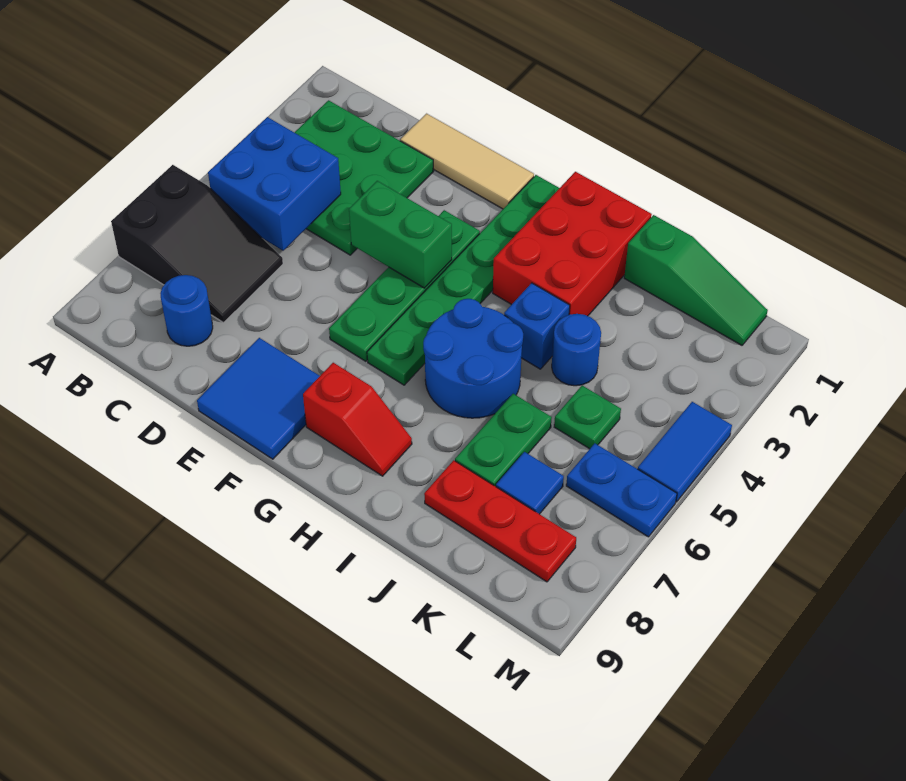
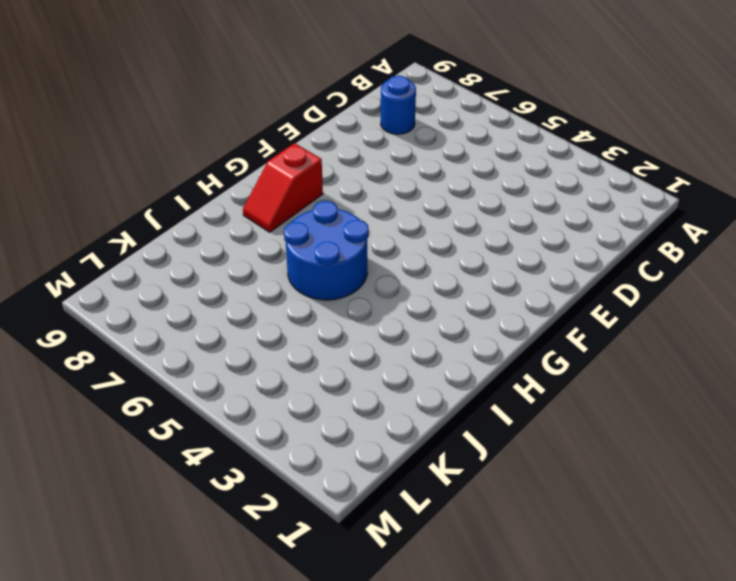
none -> black 2x3 slope [111,165,283,323]
none -> green 3x3 plate [294,100,434,255]
none -> tan 1x3 tile [400,114,534,209]

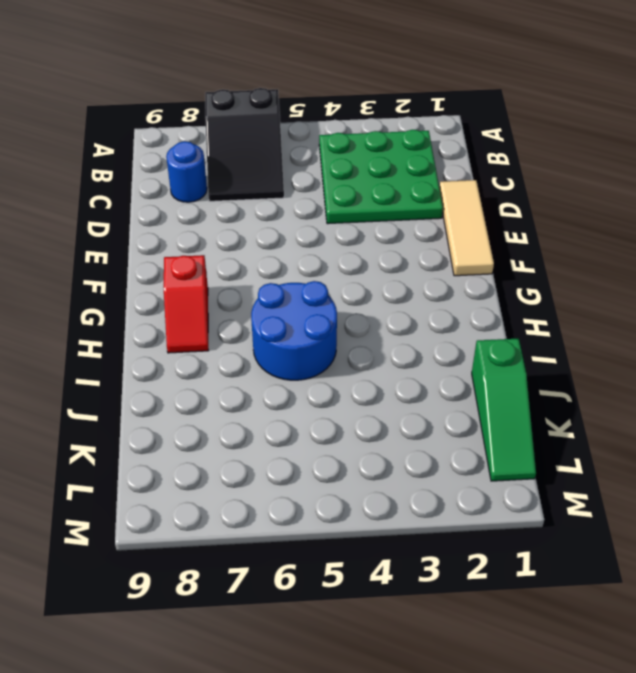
none -> blue 2x2 tile [197,338,320,459]
none -> green 1x4 plate [329,210,480,361]
none -> green 1x6 plate [367,175,559,385]

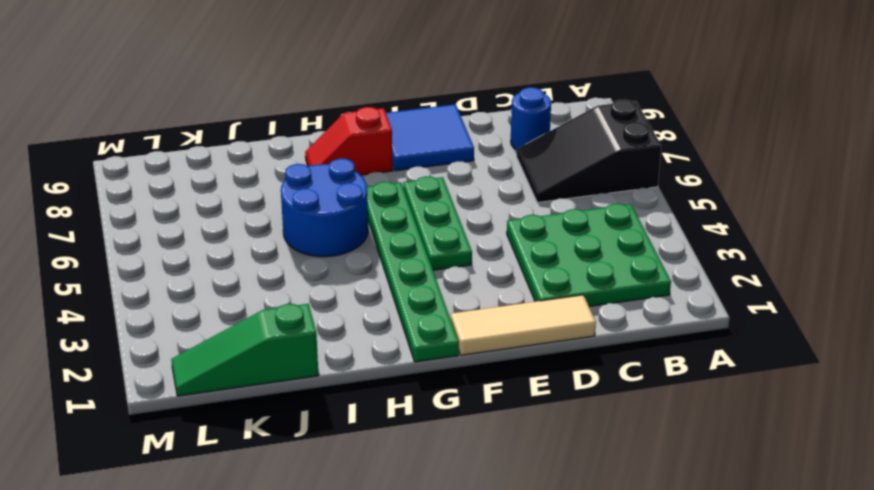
green 1x3 plate [403,176,472,270] -> green 1x4 plate [329,210,480,361]
none -> red 2x3 brick [493,172,652,316]
none -> blue 1x1 brick [504,283,570,369]
none -> blue 1x1 round brick [552,314,601,386]

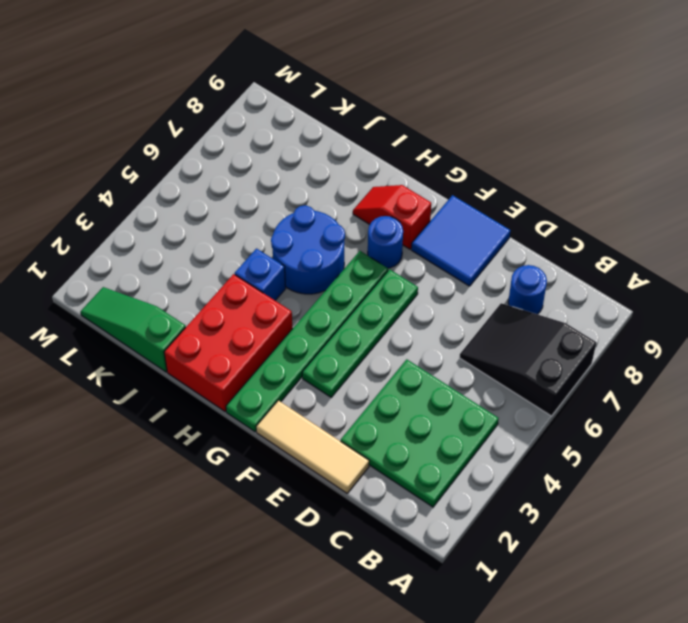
blue 1x1 round brick [368,216,403,268] -> blue 1x1 round brick moved to [552,314,601,386]
none -> green 1x2 plate [455,394,552,486]
none -> red 1x3 plate [424,460,576,582]
none -> green 1x1 plate [554,386,621,449]

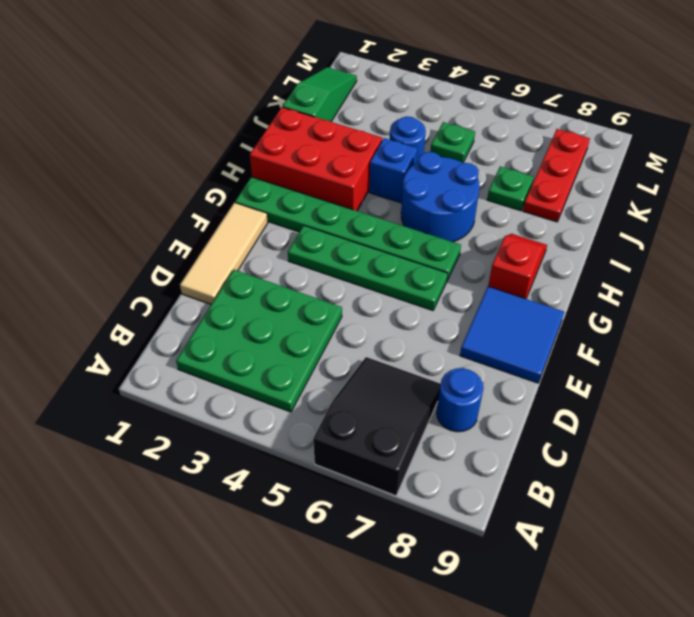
green 1x1 plate [487,167,534,211] -> green 1x2 plate [455,394,552,486]
none -> blue 1x1 tile [496,452,564,514]
none -> blue 1x2 plate [566,443,677,537]
none -> blue 1x2 tile [638,402,732,502]

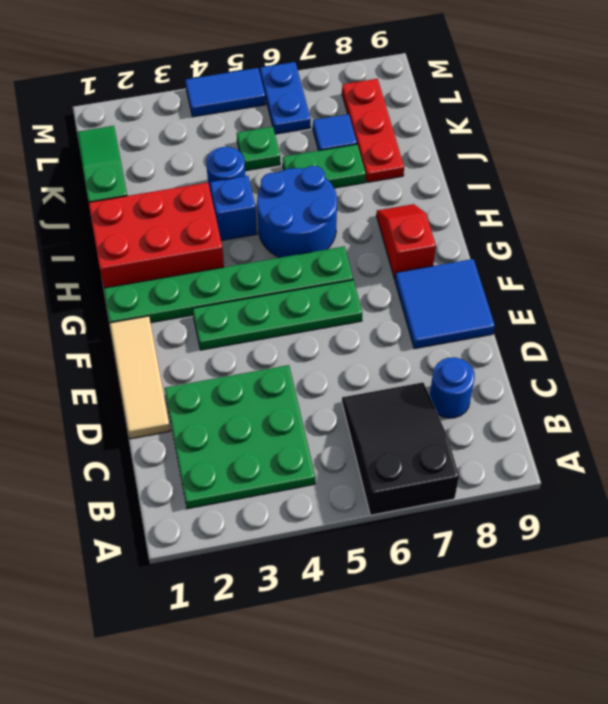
none -> blue 2x2 brick [208,117,341,251]
none -> green 1x2 brick [349,181,452,288]

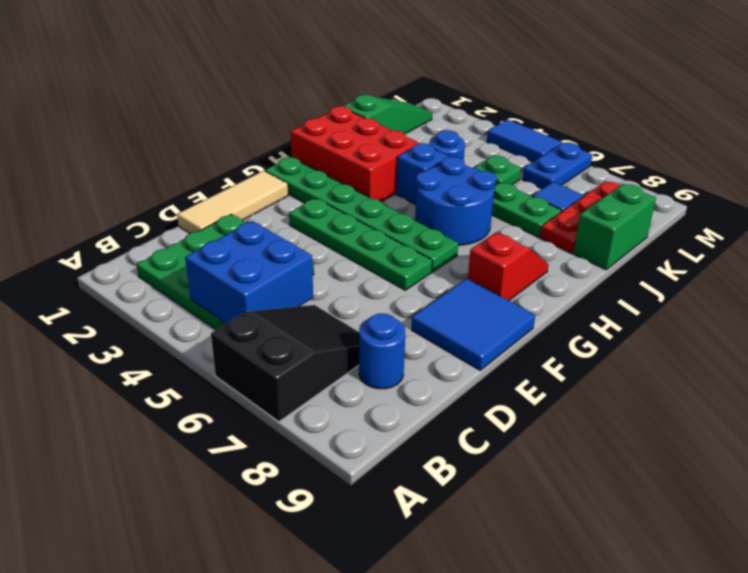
green 1x2 brick [573,184,656,270] -> green 1x2 brick moved to [349,181,452,288]

